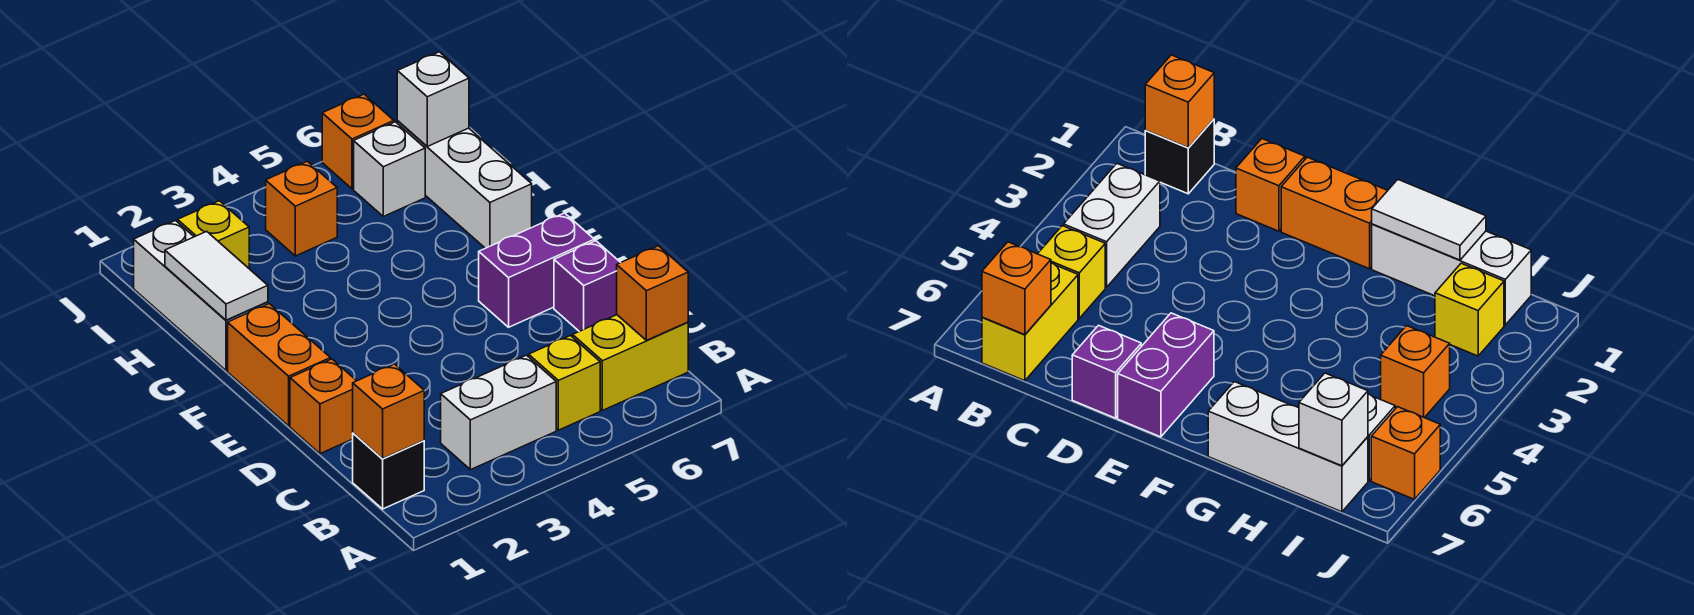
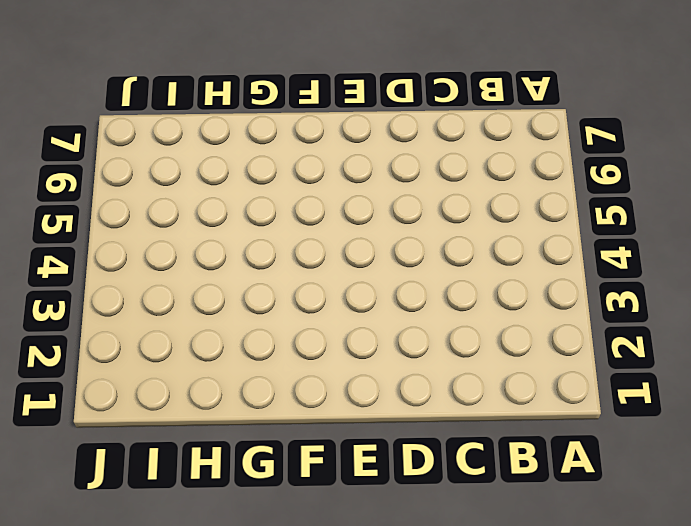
none -> black 1x1 brick [353,433,424,509]
none -> white 1x2 brick [441,355,556,470]
none -> yellow 1x1 brick [529,336,600,430]

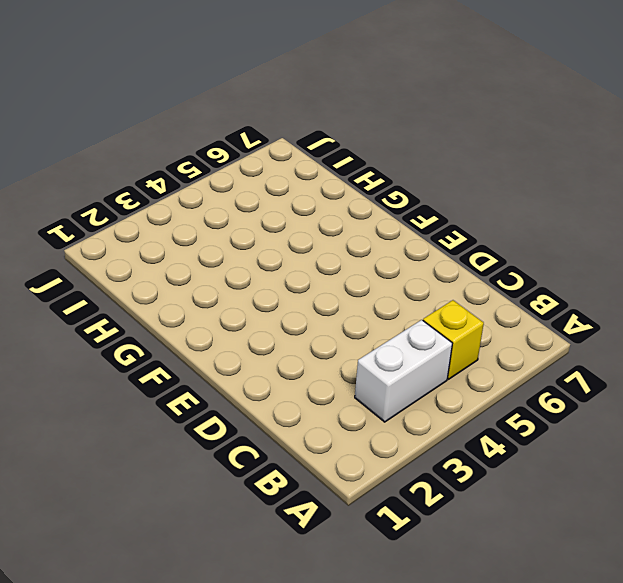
none -> black 1x1 brick [353,433,424,509]
none -> yellow 1x2 brick [573,315,688,410]
none -> orange 1x1 brick [290,359,356,454]

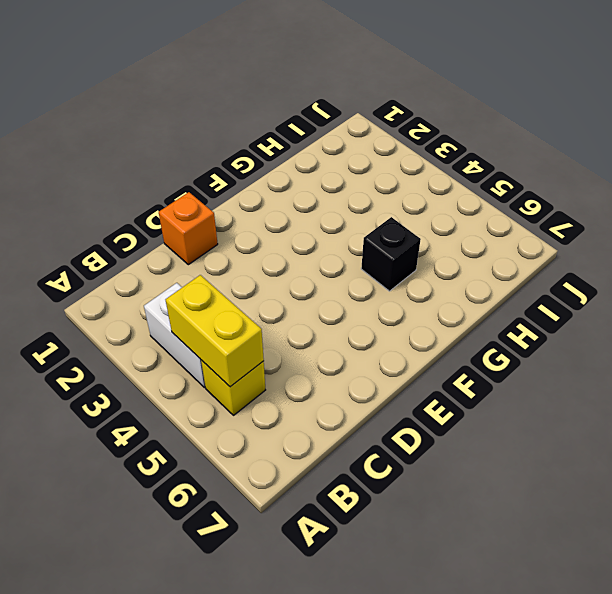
yellow 1x2 brick [166,275,264,387] -> yellow 1x2 brick moved to [573,315,688,410]
black 1x1 brick [361,217,421,291] -> black 1x1 brick moved to [353,433,424,509]
none -> purple 1x1 brick [554,241,621,331]
none -> orange 1x2 brick [228,304,330,426]
none -> purple 1x2 brick [479,213,594,327]

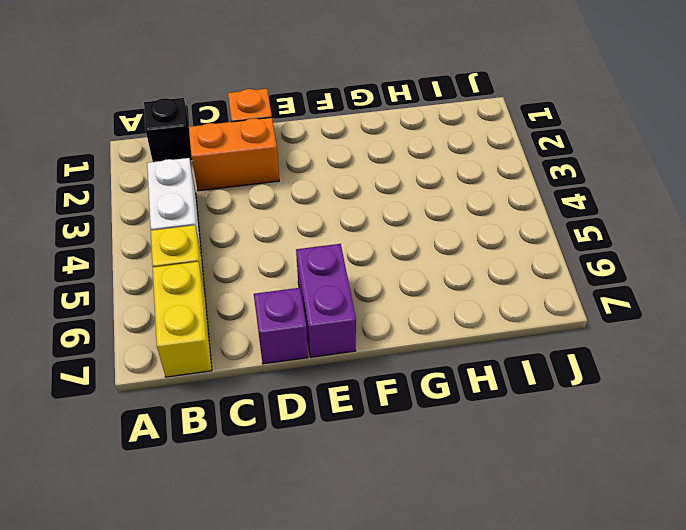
orange 1x2 brick [189,117,279,191] -> orange 1x2 brick moved to [228,304,330,426]
none -> white 1x3 brick [134,220,268,371]
none -> white 1x3 brick [397,121,532,248]
none -> yellow 1x1 brick [178,201,249,268]

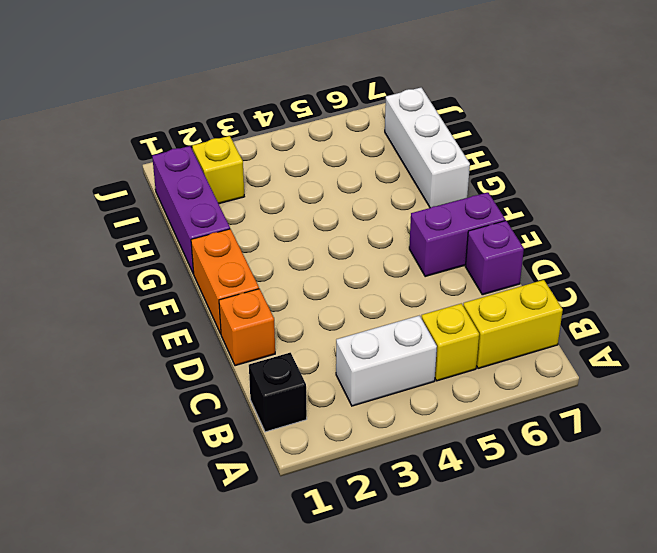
purple 1x3 brick [152,146,230,274] -> white 1x3 brick [134,220,268,371]
none -> orange 1x1 brick [266,161,337,256]
none -> white 1x1 brick [354,122,425,216]
none -> orange 1x1 brick [322,94,394,189]

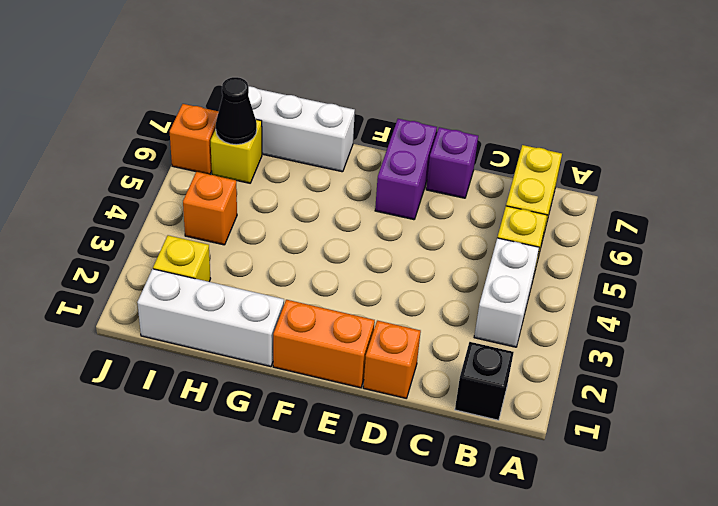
yellow 1x1 brick [211,120,262,183] -> white 1x1 brick [354,122,425,216]
black 1x1 cone [216,77,257,145] -> none
none -> orange 1x1 brick [353,364,424,459]
none -> orange 1x1 brick [617,246,688,340]
none -> white 1x2 tile [165,231,268,320]

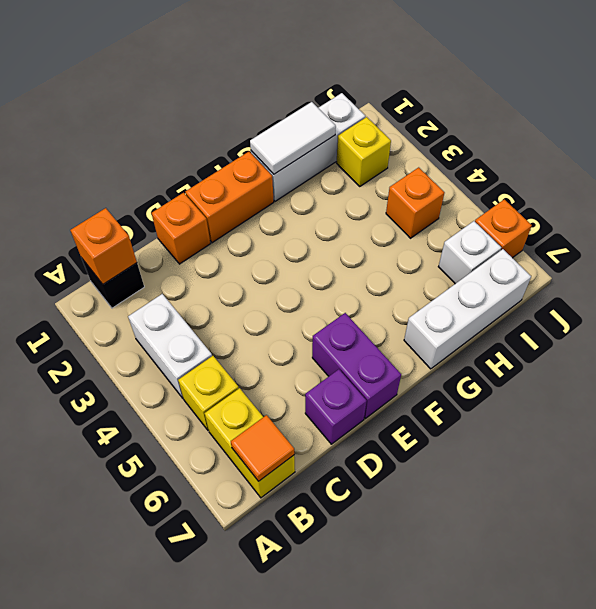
orange 1x1 tile [231,415,294,481] -> orange 1x1 brick [617,246,688,340]
none -> white 1x1 brick [397,52,469,146]

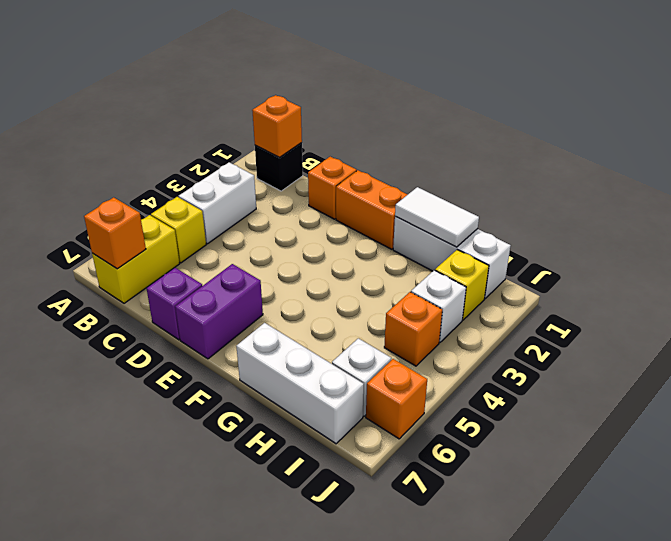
white 1x1 brick [411,270,466,342] -> white 1x1 brick moved to [397,52,469,146]

